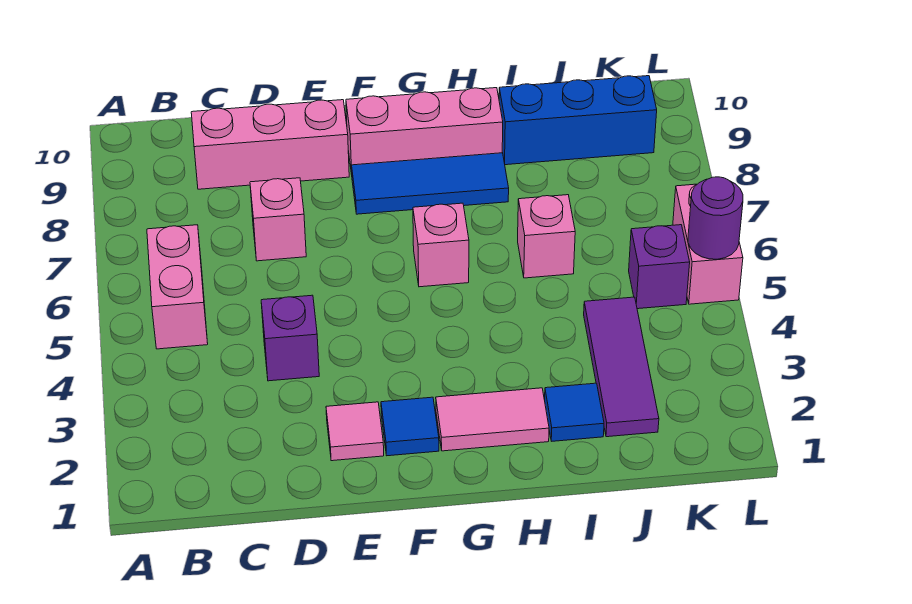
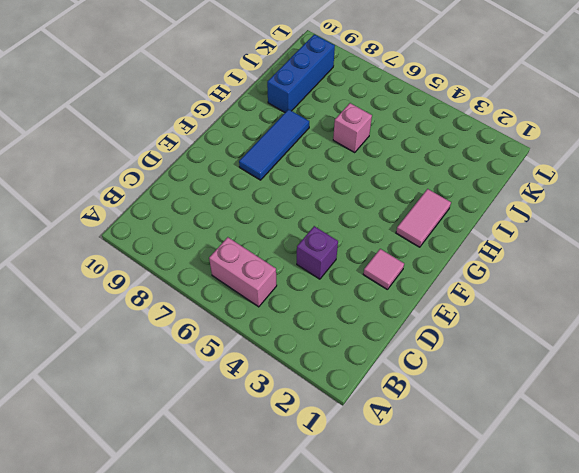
none -> pink 1x3 brick [191,100,349,189]
none -> pink 1x1 brick [250,178,306,261]
none -> blue 1x1 tile [381,397,439,456]

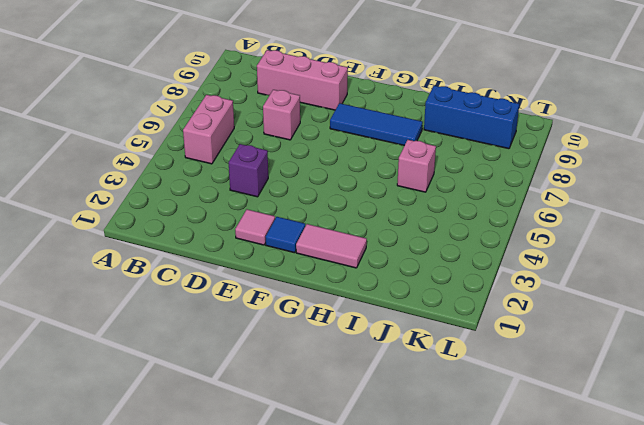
none -> pink 1x3 brick [346,88,503,174]
none -> pink 1x1 brick [413,203,469,287]
none -> blue 1x1 tile [545,383,604,441]

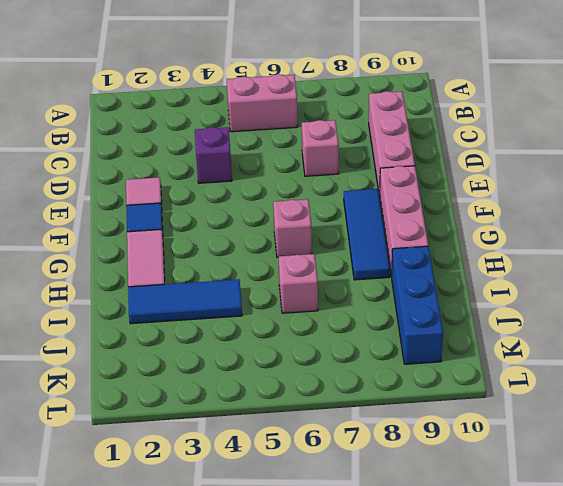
blue 1x3 tile [128,279,242,324] -> blue 1x1 tile [545,383,604,441]
none -> purple 1x3 tile [584,297,659,437]
none -> purple 1x1 brick [629,225,690,309]
none -> pink 1x2 brick [673,184,743,304]

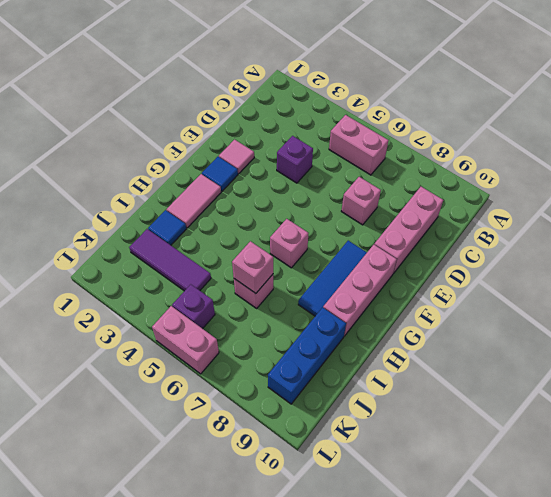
pink 1x1 brick [232,241,273,293] -> none
none -> purple 1x1 round brick [688,177,743,259]

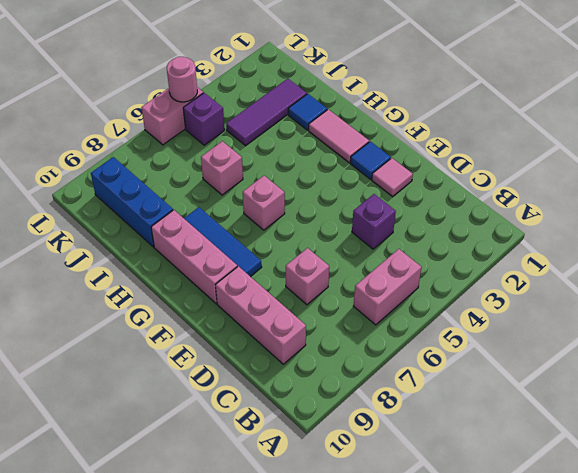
pink 1x1 round brick [167,57,197,102] -> purple 1x1 round brick [688,177,743,259]

